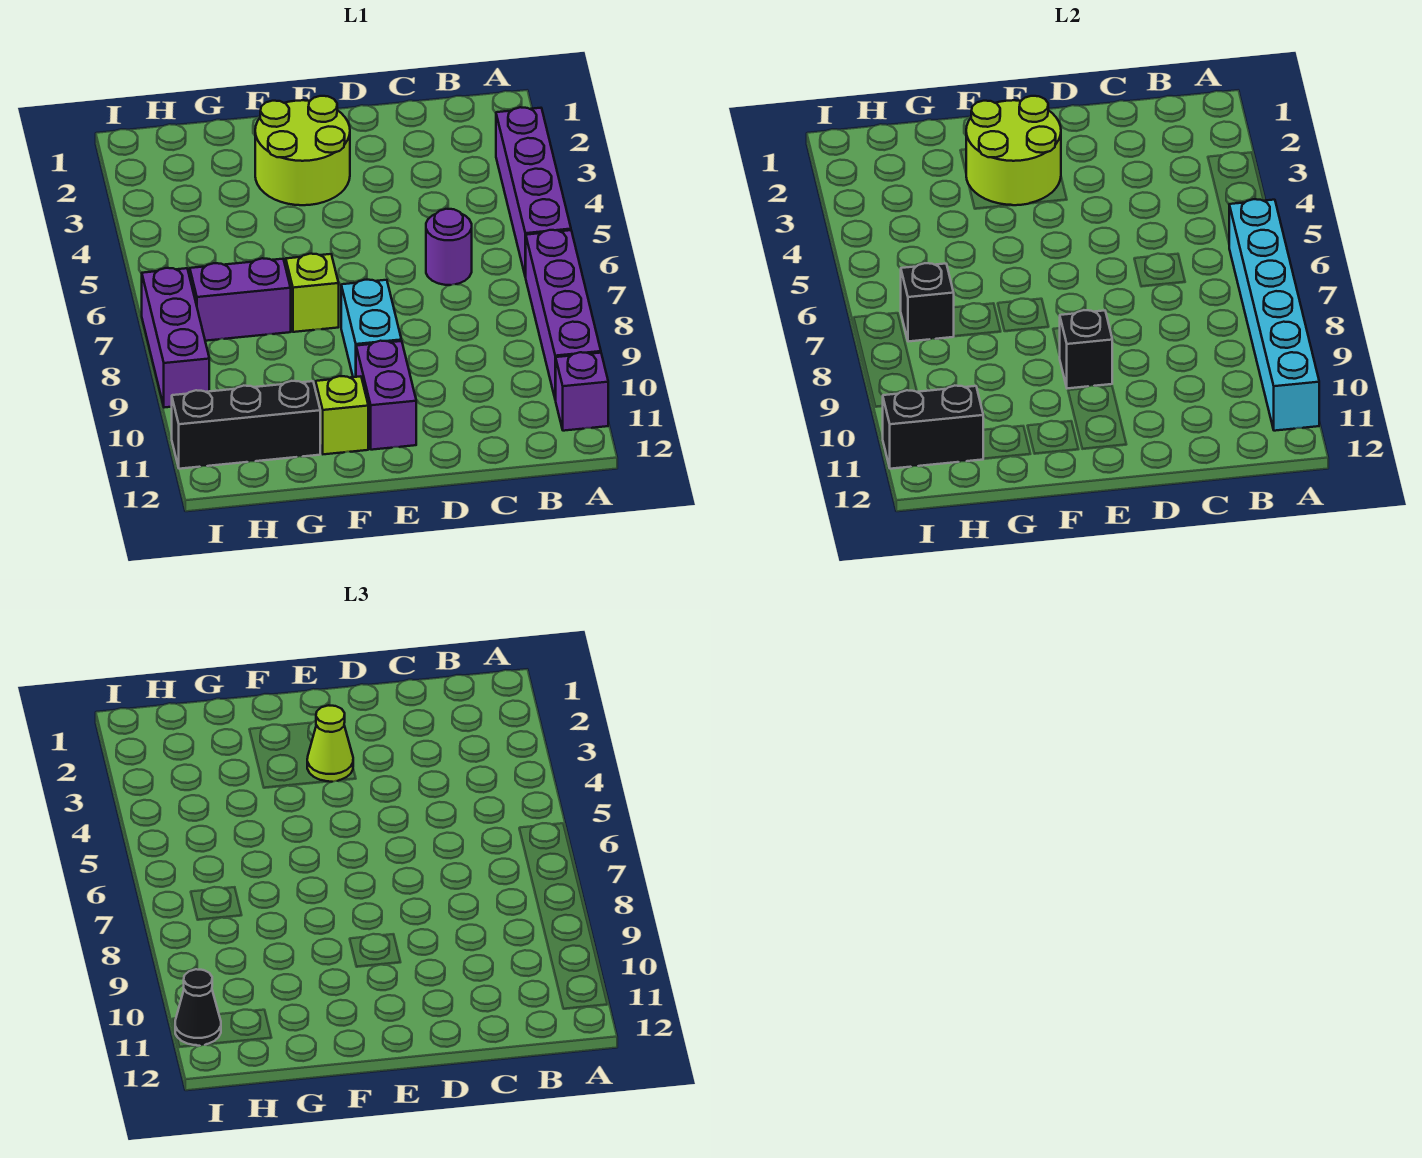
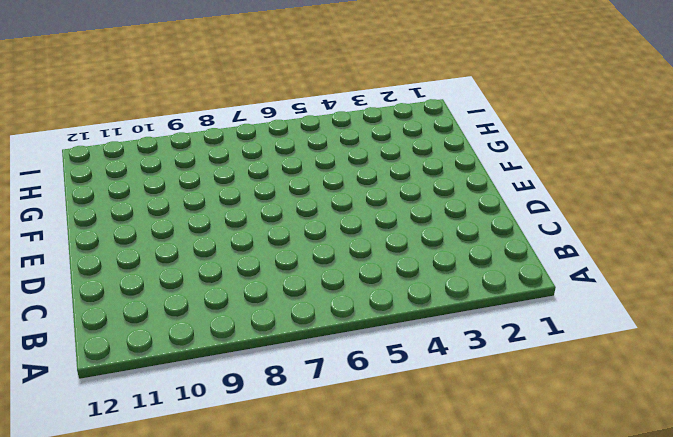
none -> purple 1x4 brick [496,107,571,277]
none -> purple 1x4 brick [526,230,601,400]
none -> purple 1x1 brick [556,352,608,431]

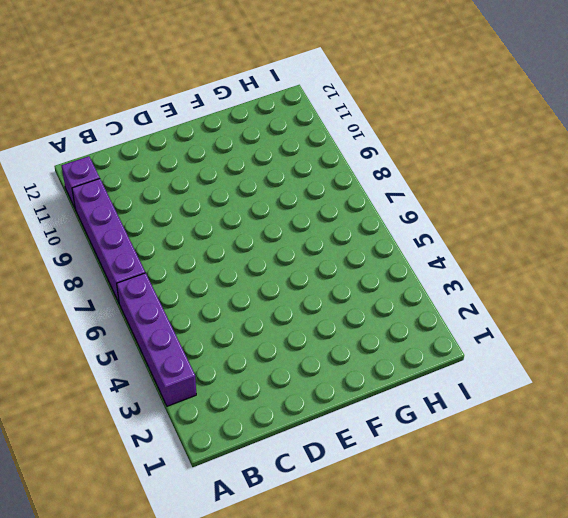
none -> purple 1x1 round brick [426,209,472,285]
none -> lime 2x2 round brick [255,96,350,205]
none -> cyan 1x2 brick [341,280,401,377]

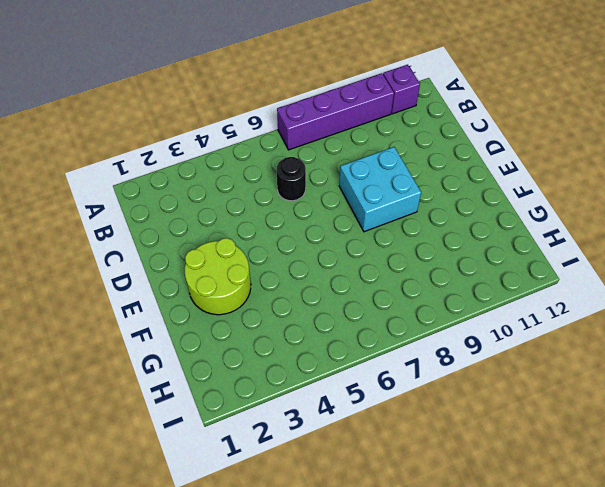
black 1x1 round brick [276,157,306,201] -> purple 1x1 round brick [426,209,472,285]
cyan 2x2 brick [339,147,421,232] -> cyan 1x2 brick [341,280,401,377]
none -> purple 1x4 brick [496,107,571,277]
none -> purple 1x2 brick [356,341,416,450]
none -> lime 1x1 brick [286,254,339,332]

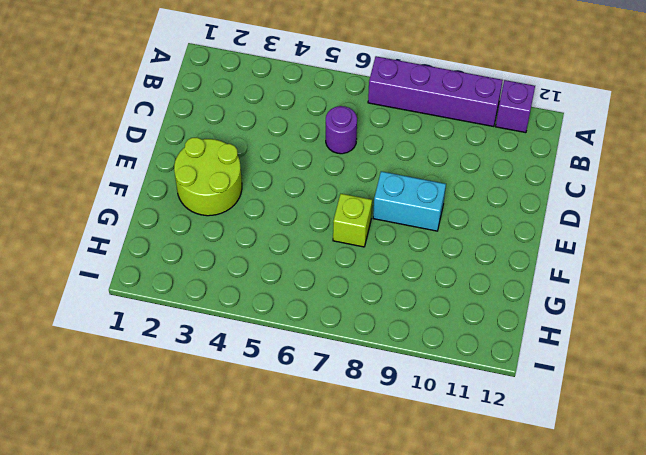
none -> purple 1x4 brick [496,107,571,277]
none -> purple 1x2 brick [356,341,416,450]
none -> lime 1x1 brick [316,376,368,454]

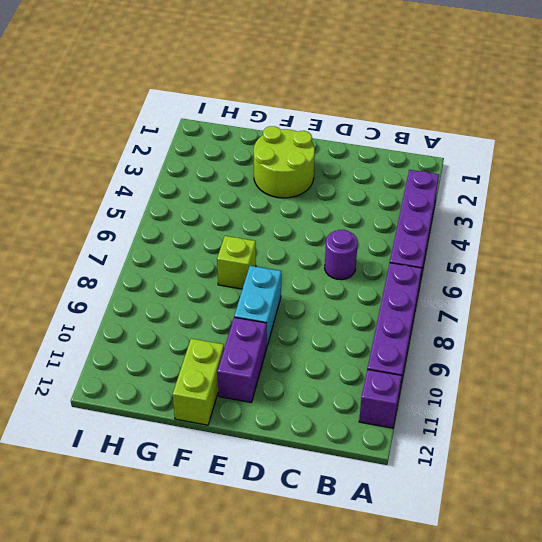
lime 1x2 brick [173,339,224,425] -> lime 1x1 brick [316,376,368,454]
none -> purple 1x2 brick [190,258,291,341]
none -> black 1x3 brick [172,381,320,469]
none -> purple 1x3 brick [142,268,209,408]

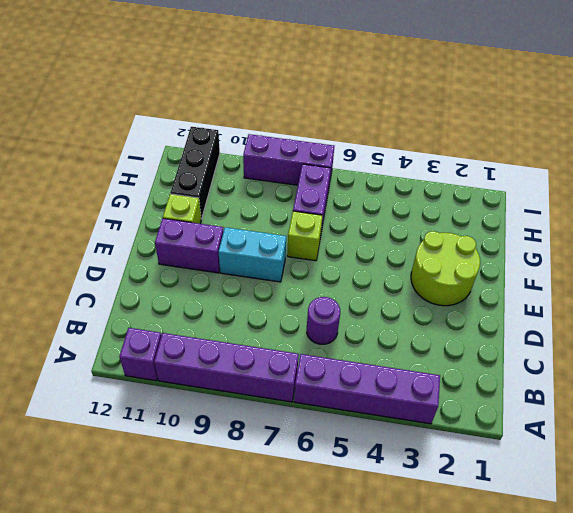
none -> cyan 1x6 brick [1229,199,1319,431]
none -> lime 2x2 round brick [966,96,1061,205]
none -> black 1x1 brick [1060,310,1112,388]

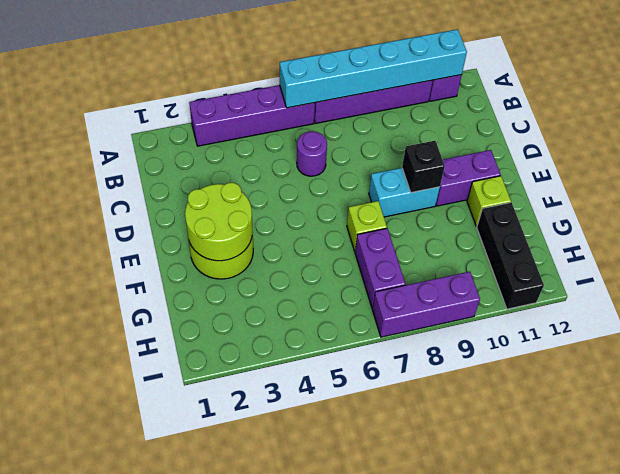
none -> black 1x1 brick [901,263,954,342]
none -> black 1x2 brick [883,386,983,469]
none -> lime 1x1 cone [307,705,353,782]

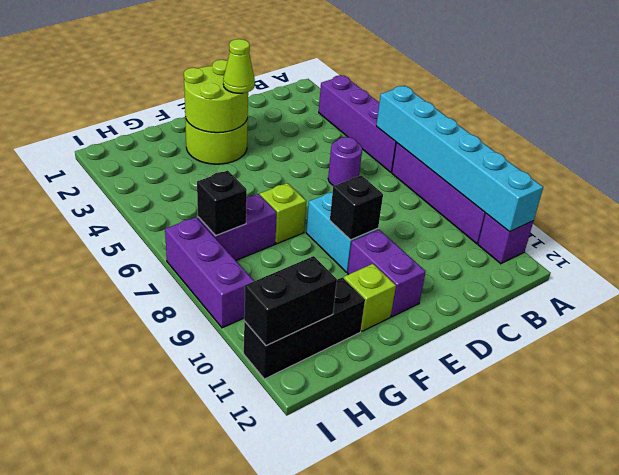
none -> black 1x1 cone [175,969,221,1046]

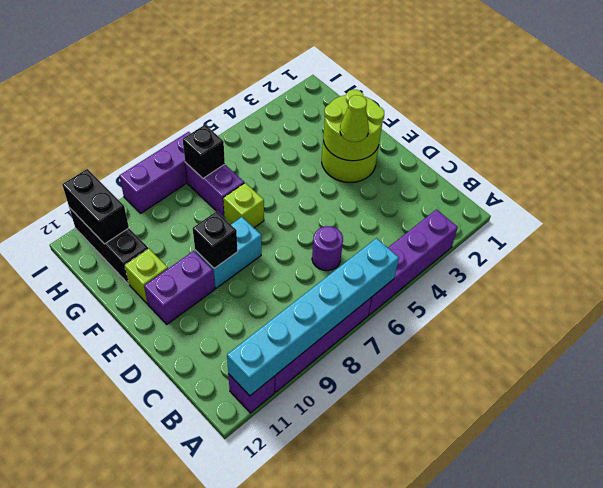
none -> black 1x1 cone [175,969,221,1046]

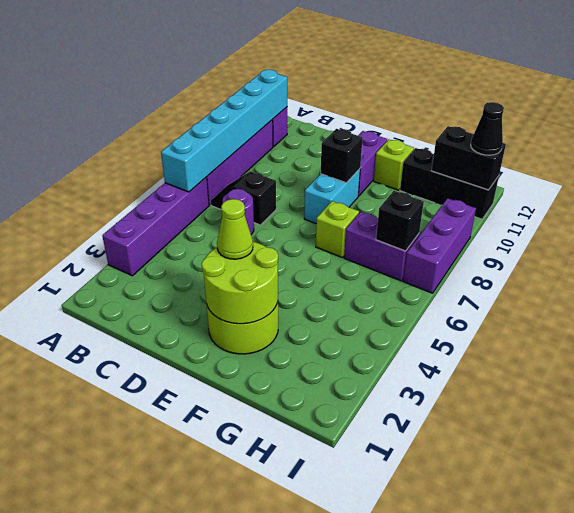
black 1x2 slope [211,171,276,225] -> none

